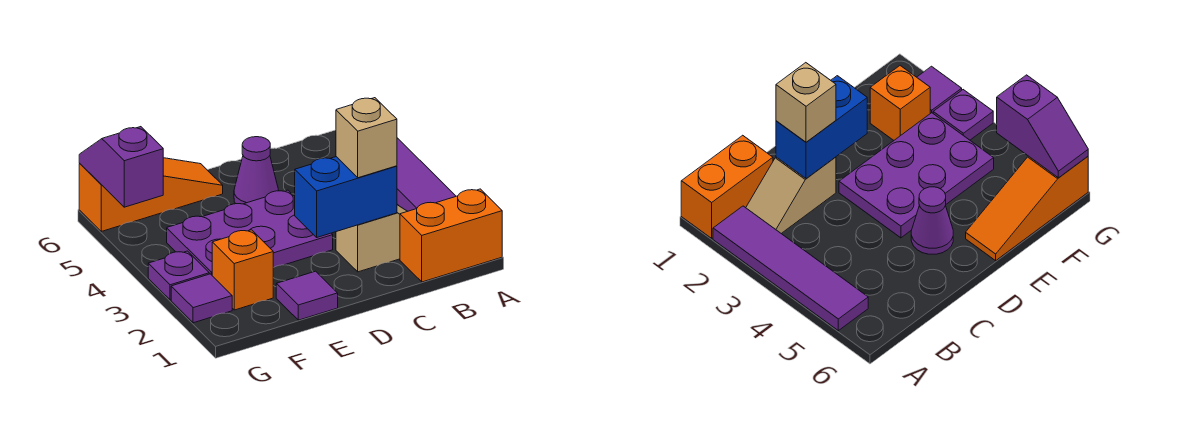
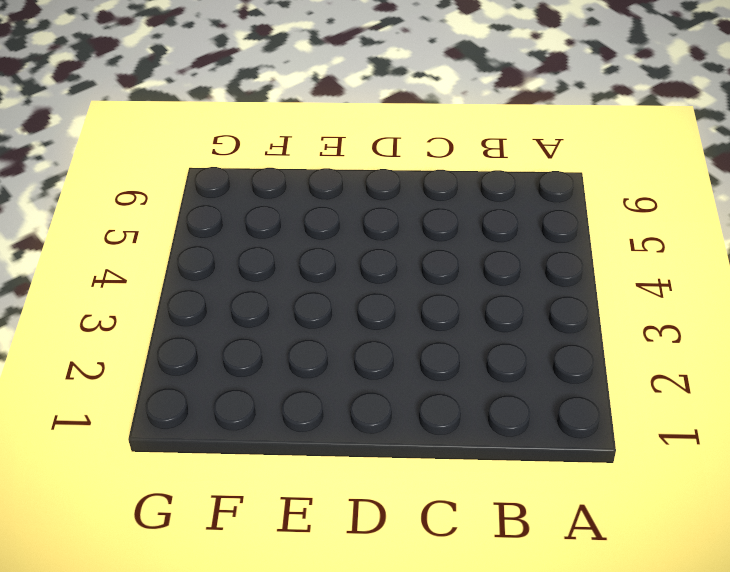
none -> orange 1x2 brick [400,189,502,282]
none -> purple 1x4 tile [397,138,456,211]
none -> tan 1x2 slope [336,205,407,272]

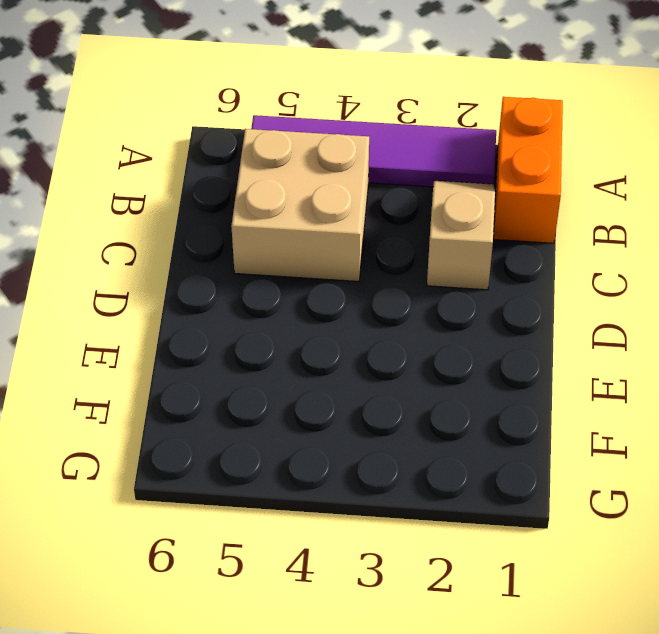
tan 2x2 brick [231,129,369,282] -> none
none -> purple 2x3 plate [167,190,333,275]
none -> purple 1x1 cone [234,137,279,204]
none -> purple 1x1 tile [276,271,338,320]

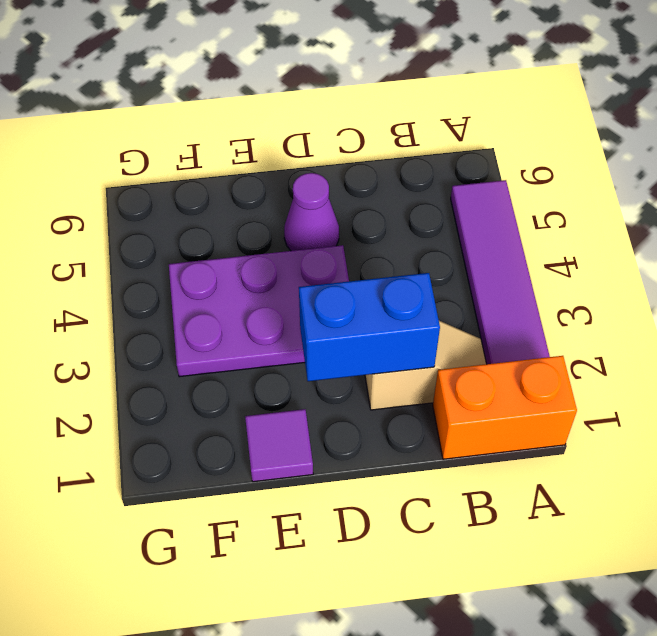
none -> orange 1x3 slope [79,158,223,231]
none -> orange 1x1 brick [212,230,273,310]
none -> purple 1x1 tile [171,274,232,323]

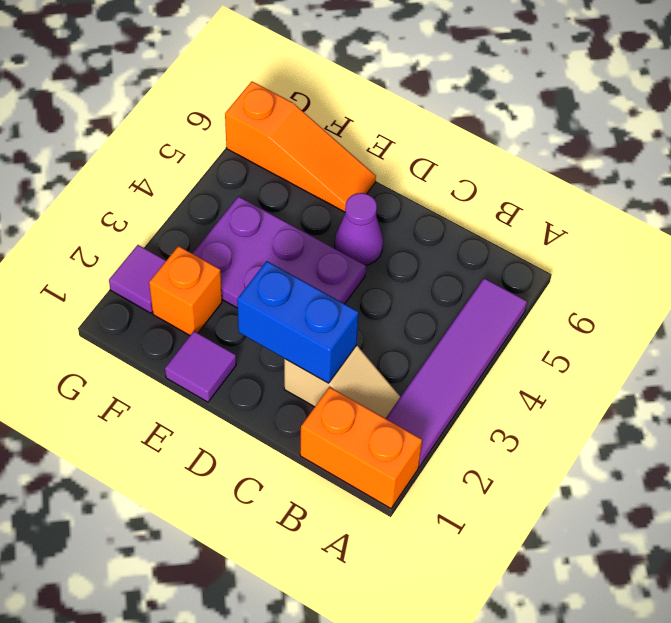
none -> purple 1x1 plate [148,251,209,300]
none -> purple 1x2 slope [79,127,163,207]
none -> tan 1x1 brick [336,98,397,178]

